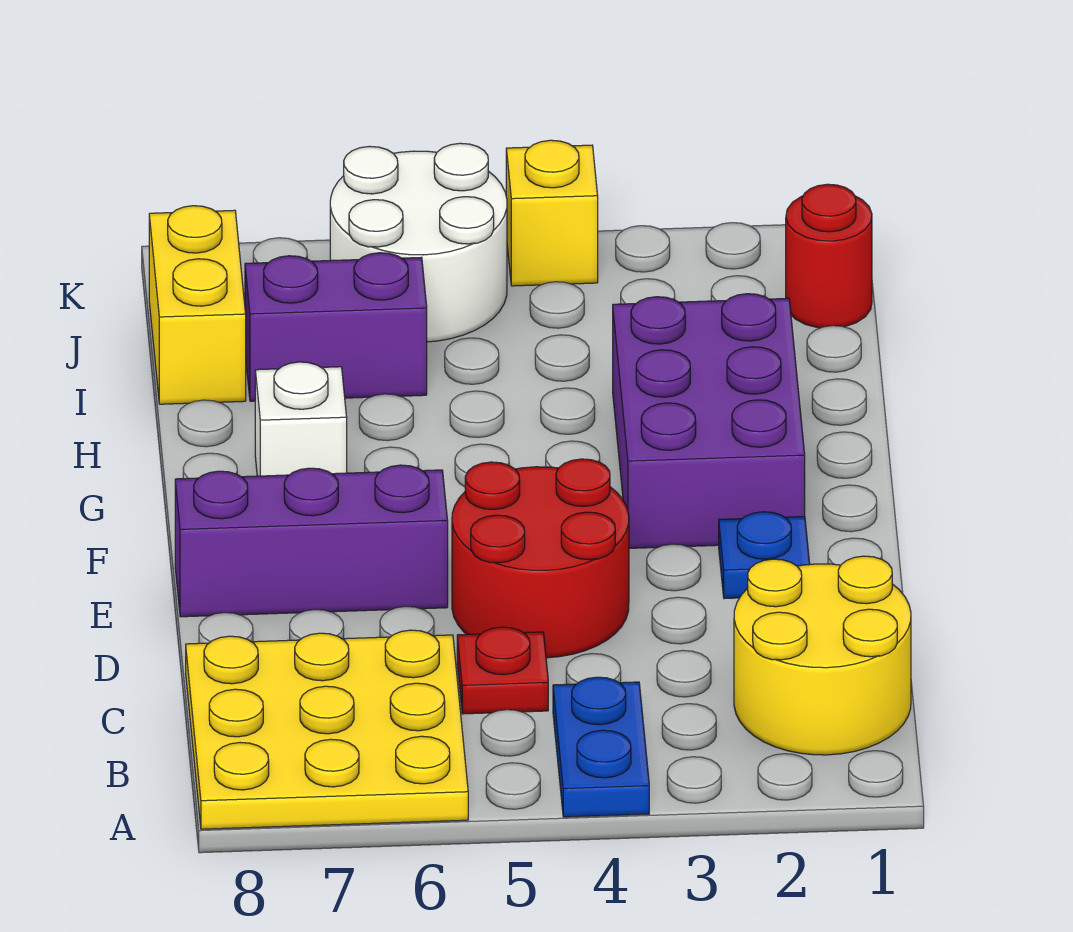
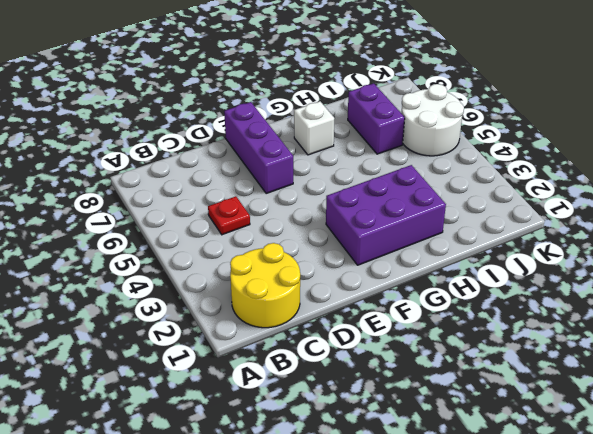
none -> blue 1x2 plate [553,677,649,817]
none -> yellow 3x3 plate [186,630,468,829]
none -> red 2x2 round brick [452,459,629,658]

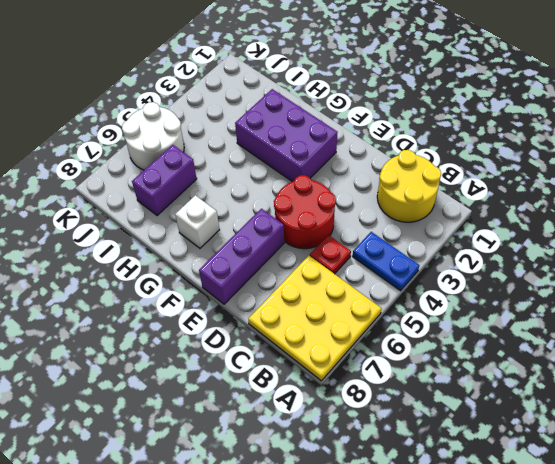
none -> blue 1x1 plate [719,512,810,599]
none -> yellow 1x2 brick [149,206,246,404]
none -> red 1x1 round brick [786,184,872,328]

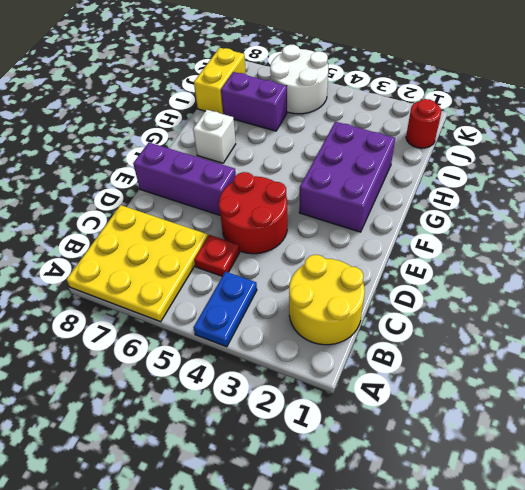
none -> blue 1x1 plate [719,512,810,599]
none -> yellow 1x1 brick [506,140,598,286]

